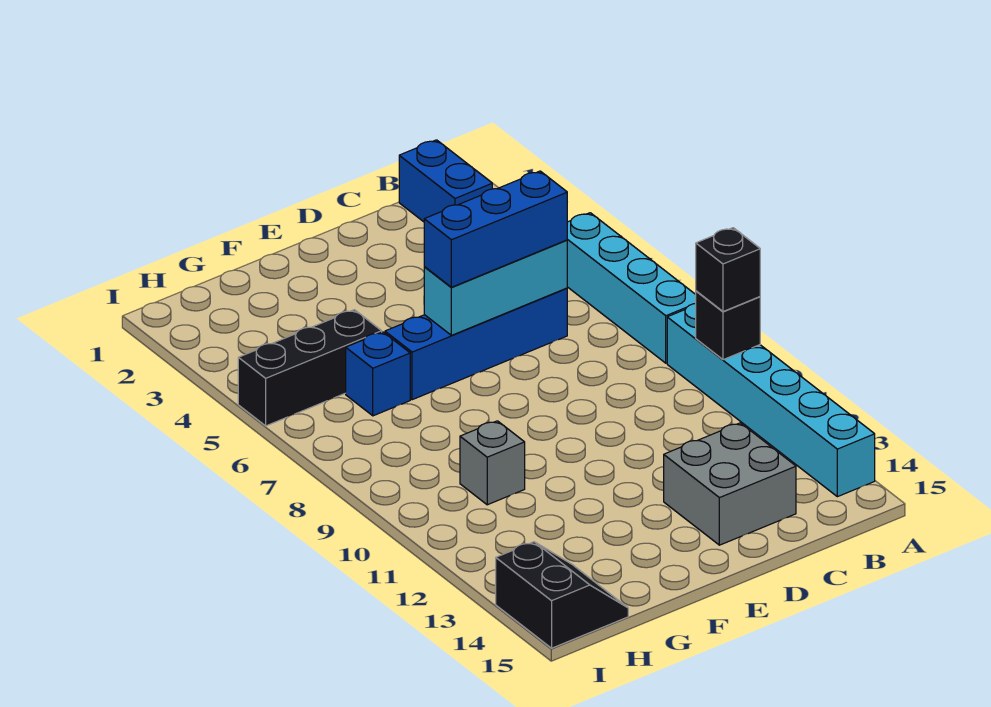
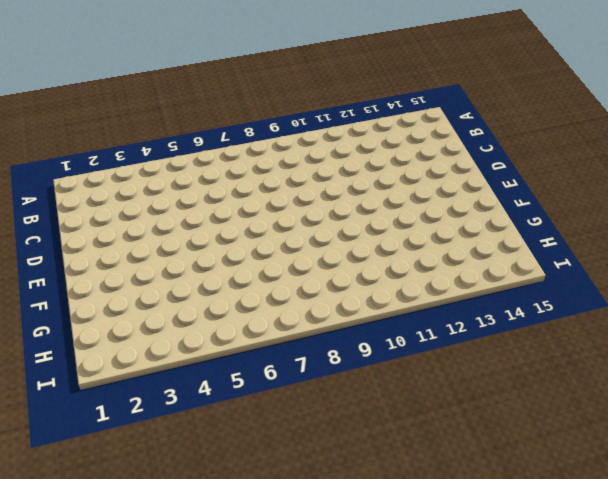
none -> cyan 1x4 brick [567,213,696,363]
none -> cyan 1x6 brick [667,303,875,497]
none -> blue 1x2 brick [399,140,492,222]

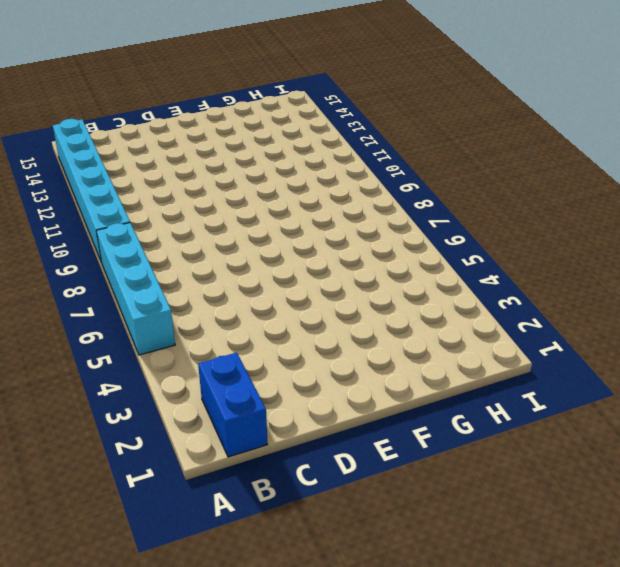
none -> blue 1x4 brick [385,288,567,400]
none -> grey 2x2 brick [664,423,796,545]
none -> black 1x3 brick [238,310,382,426]

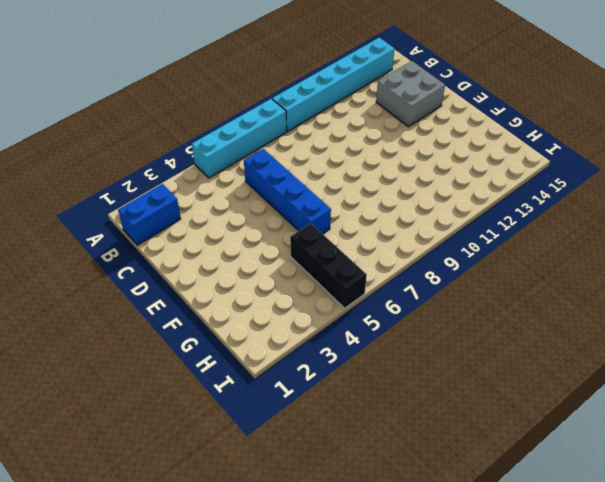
none -> blue 1x1 brick [346,332,410,416]
none -> grey 1x1 brick [460,421,525,505]
none -> black 2x2 slope [496,542,628,648]

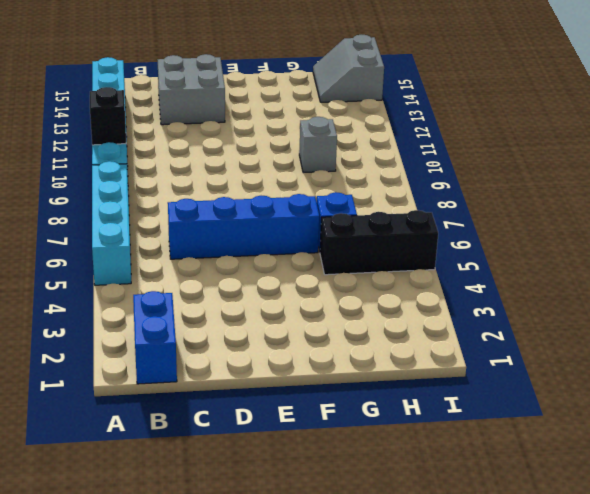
grey 2x2 slope [313,35,384,102] -> black 2x2 slope [496,542,628,648]
none -> cyan 1x3 brick [424,240,567,335]
none -> black 1x1 brick [696,228,760,312]
none -> blue 1x3 brick [424,171,567,287]

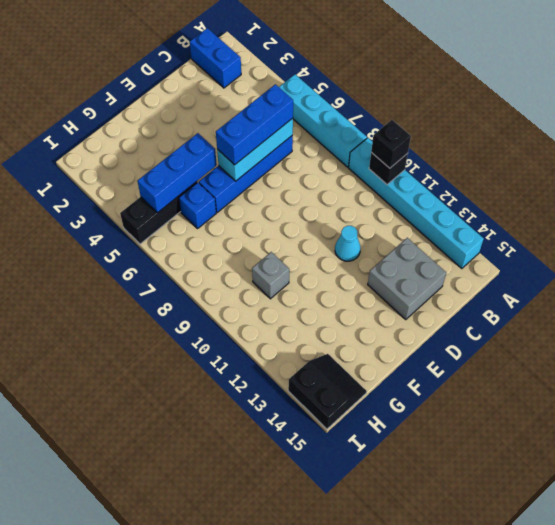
cyan 1x1 cone [335,226,360,261] -> none
blue 1x3 brick [138,133,217,213] -> none

